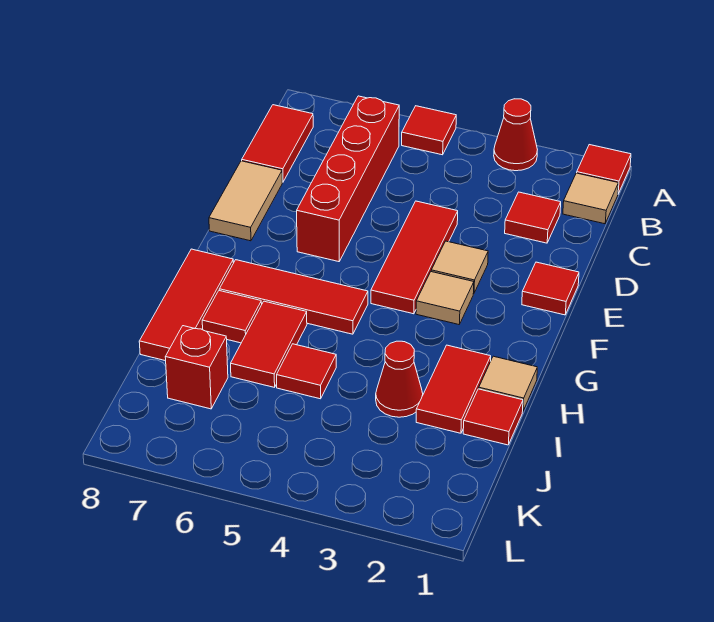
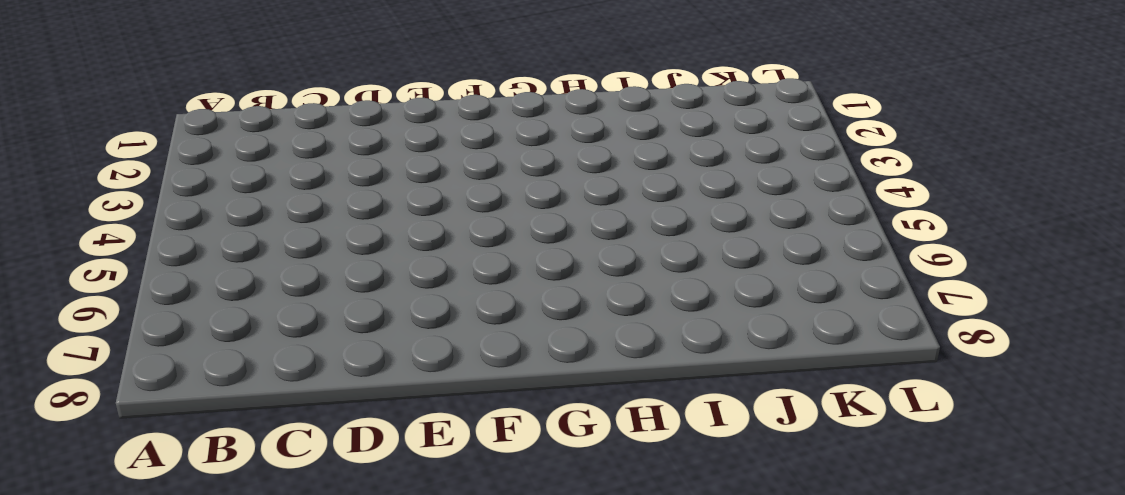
none -> red 1x1 tile [577,145,631,194]
none -> red 1x1 cone [494,99,537,171]
none -> red 1x1 tile [402,106,456,155]

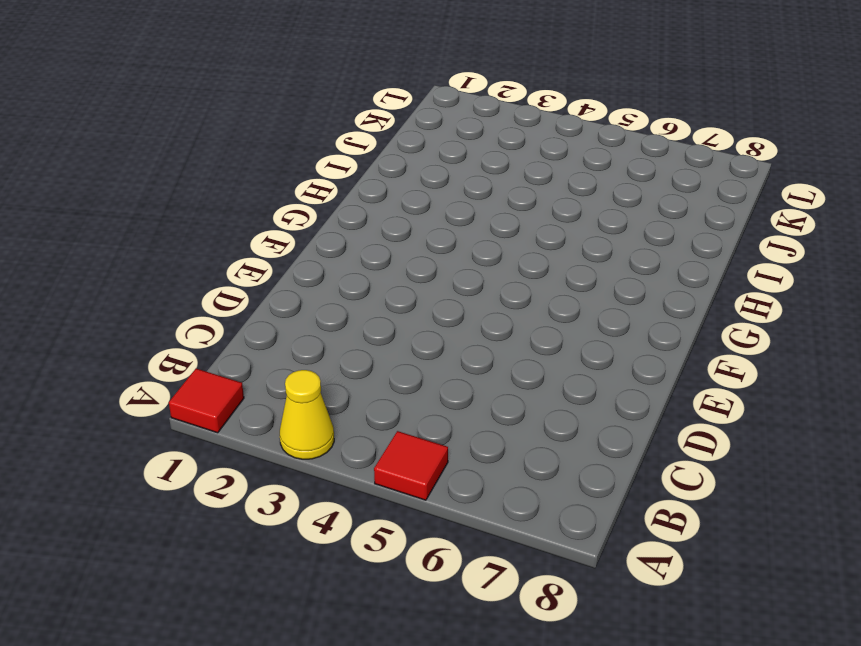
yellow 1x1 cone [280,370,334,459] -> red 1x1 cone [494,99,537,171]
none -> tan 1x1 tile [563,173,618,224]
none -> red 1x4 brick [297,96,399,262]
none -> red 1x2 tile [242,105,313,182]

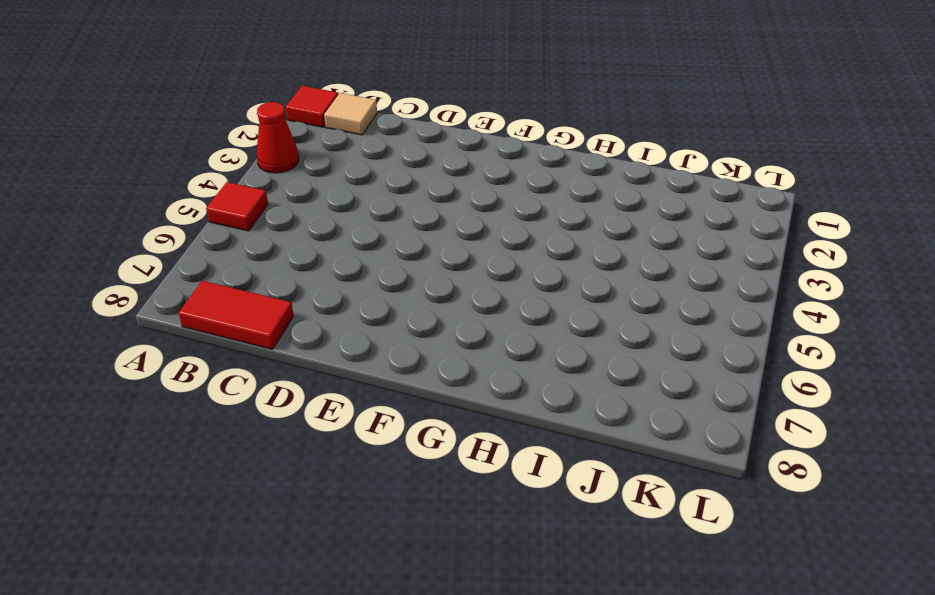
none -> red 1x4 brick [297,96,399,262]
none -> red 1x1 tile [505,192,561,243]
none -> red 1x3 tile [371,201,458,314]

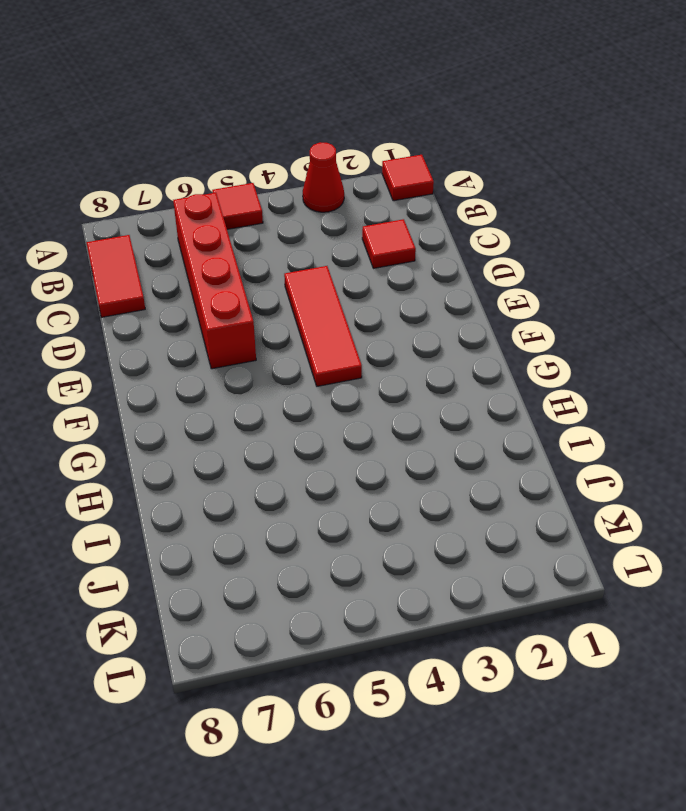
none -> tan 1x1 tile [563,173,618,224]
none -> tan 1x2 tile [209,161,282,241]
none -> red 1x1 tile [522,262,579,315]

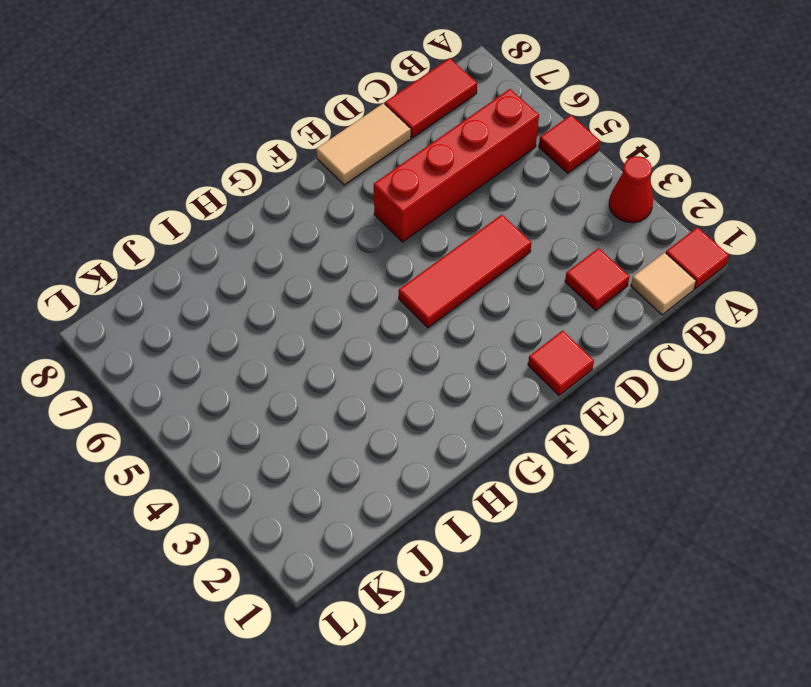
none -> tan 1x1 tile [431,241,488,292]
none -> tan 1x1 tile [416,272,474,324]
none -> red 1x3 tile [219,260,368,334]

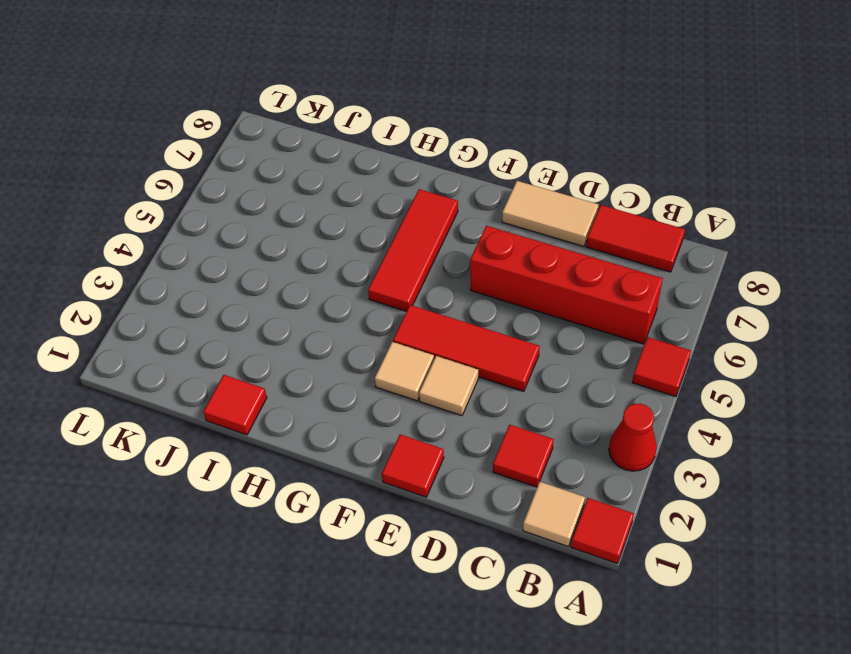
none -> red 1x3 tile [139,249,233,361]
none -> tan 1x1 tile [479,356,537,411]
none -> red 1x2 tile [416,345,491,433]

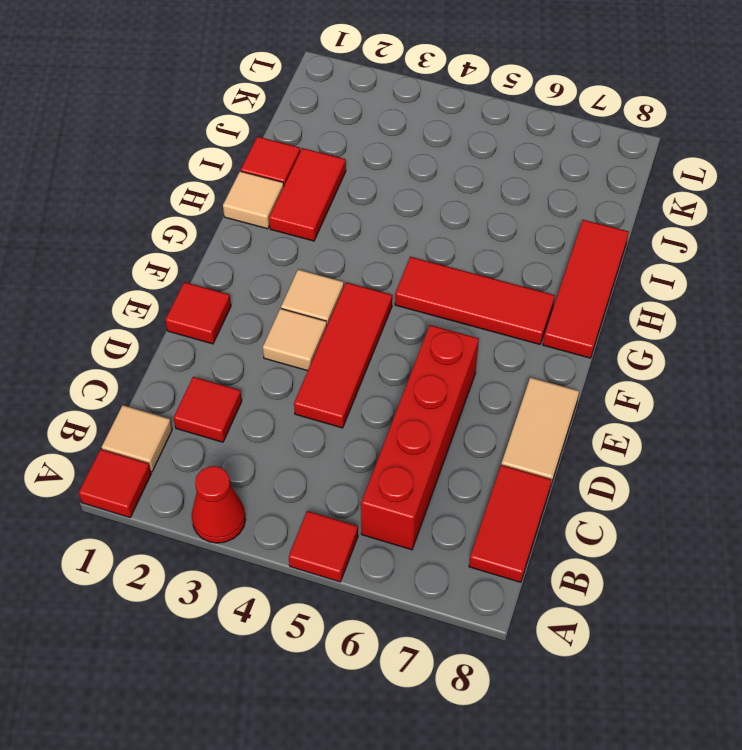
none -> red 1x2 tile [231,301,307,387]
none -> red 1x1 tile [202,290,262,343]
none -> red 1x1 cone [376,341,423,417]

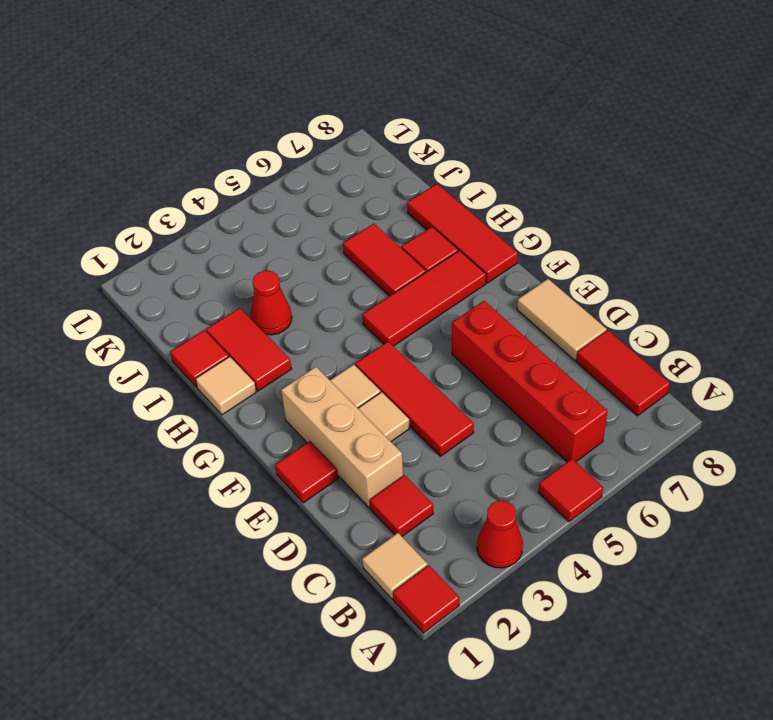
tan 1x3 brick [281,367,403,507] -> none
none -> red 1x1 tile [277,344,336,399]
none -> red 1x1 brick [165,326,228,409]

